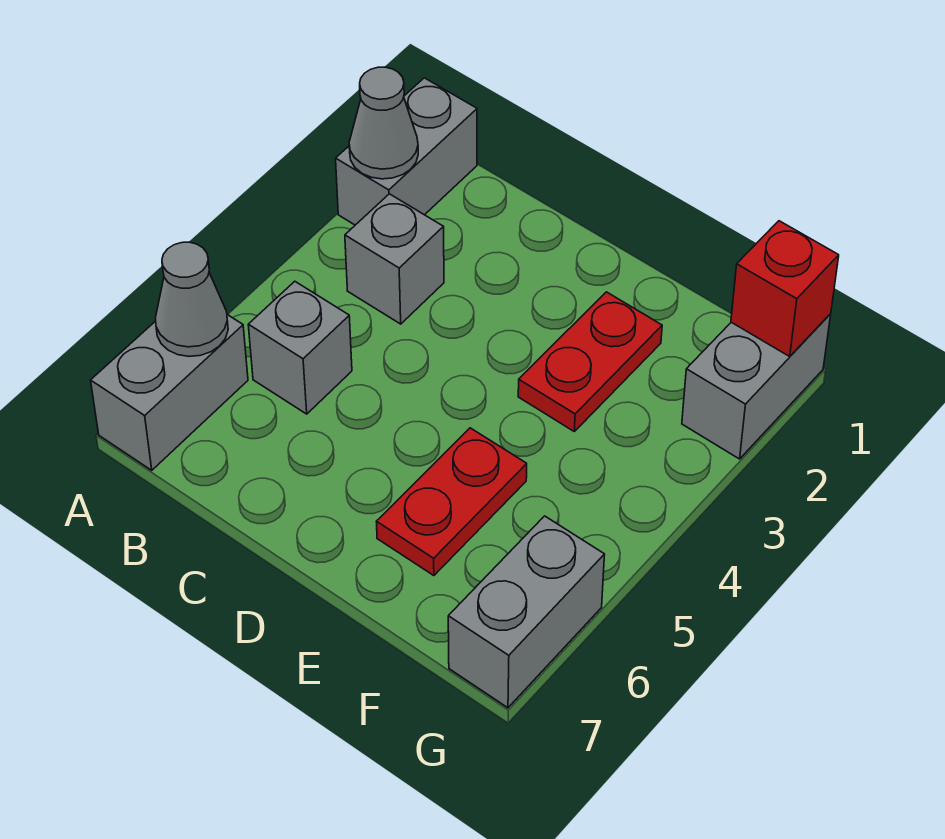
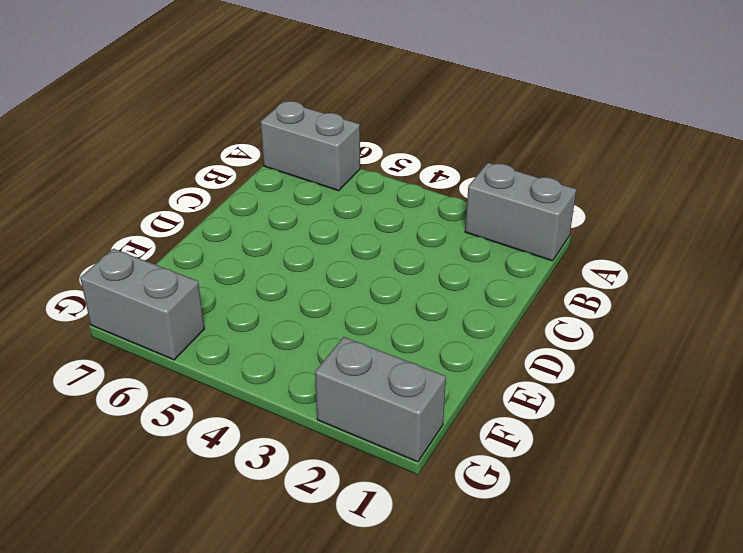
none -> grey 1x1 brick [345,194,444,324]
none -> grey 1x1 brick [248,281,352,414]

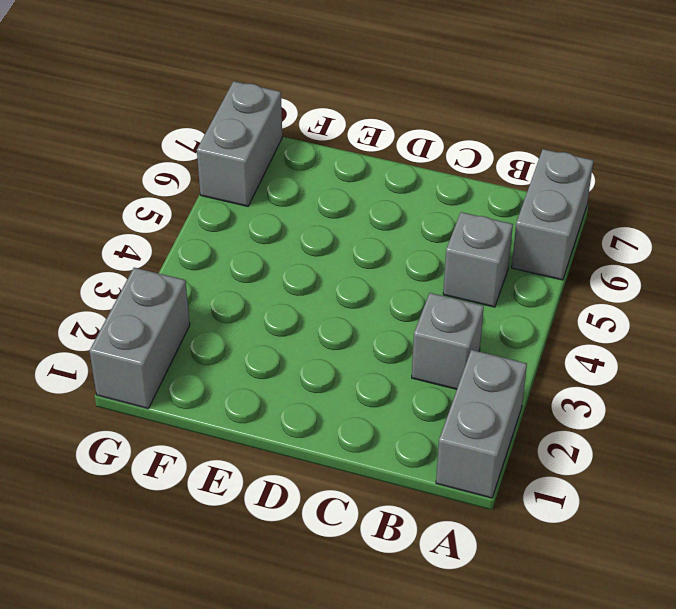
none -> red 1x2 plate [518,292,662,431]
none -> red 1x2 plate [376,428,527,576]

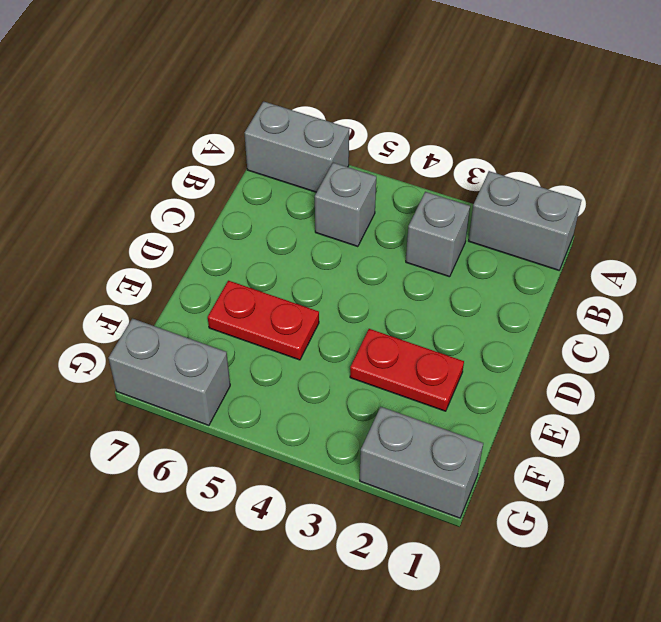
none -> grey 1x1 cone [349,67,418,179]
none -> grey 1x1 cone [156,242,228,356]

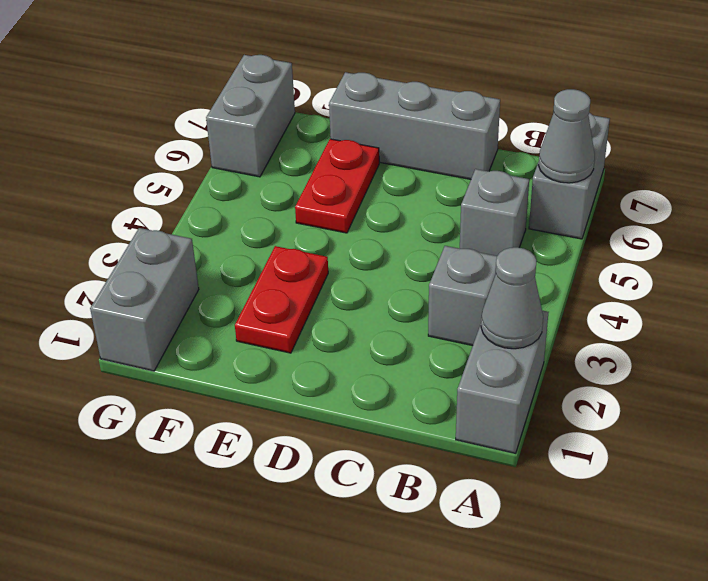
grey 1x3 brick [329,72,500,179] -> none
none -> red 1x1 brick [731,221,839,356]

